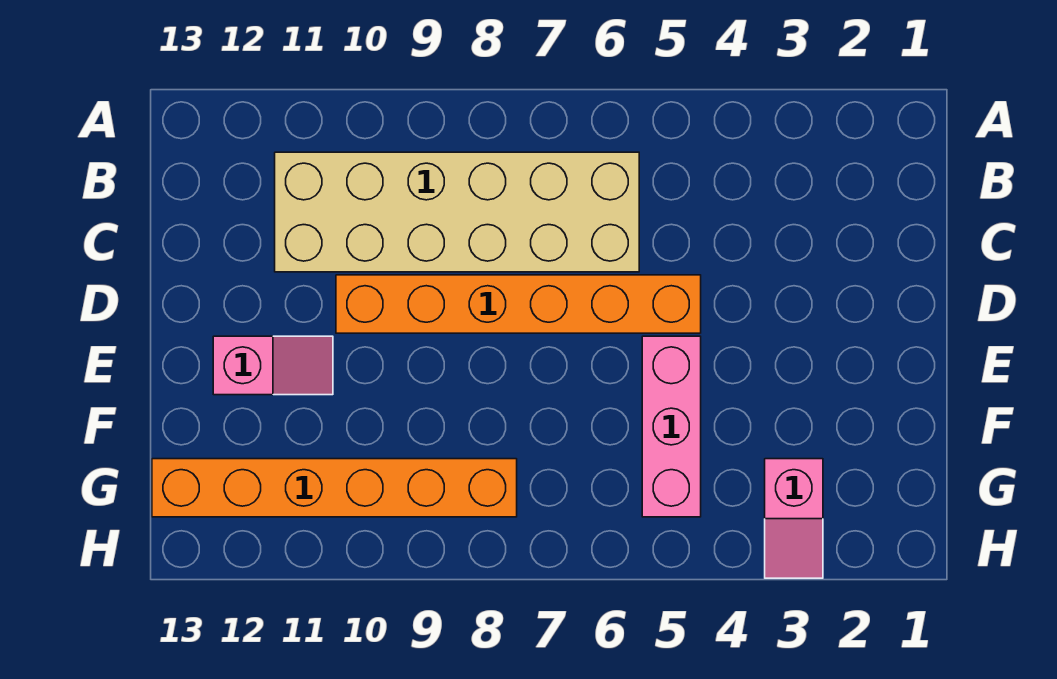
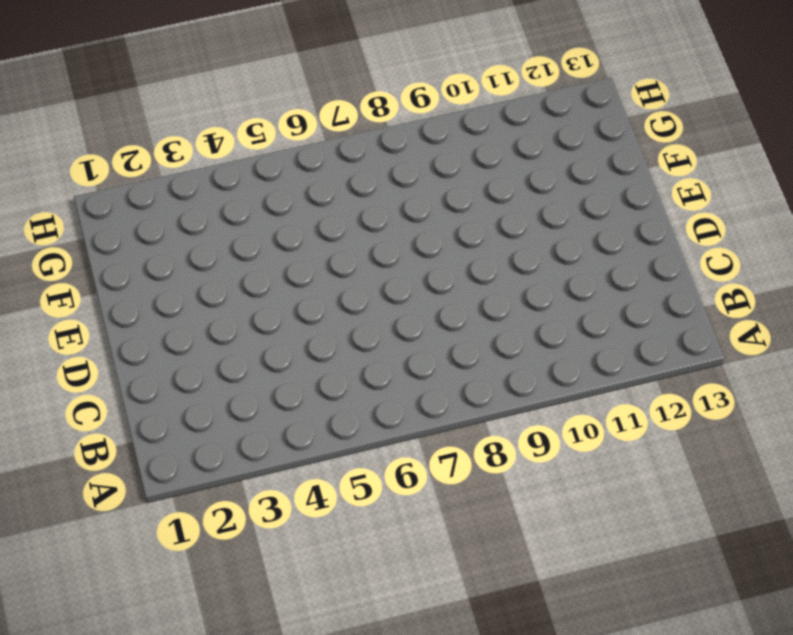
none -> tan 2x6 brick [275,152,639,272]
none -> orange 1x6 brick [336,275,701,333]

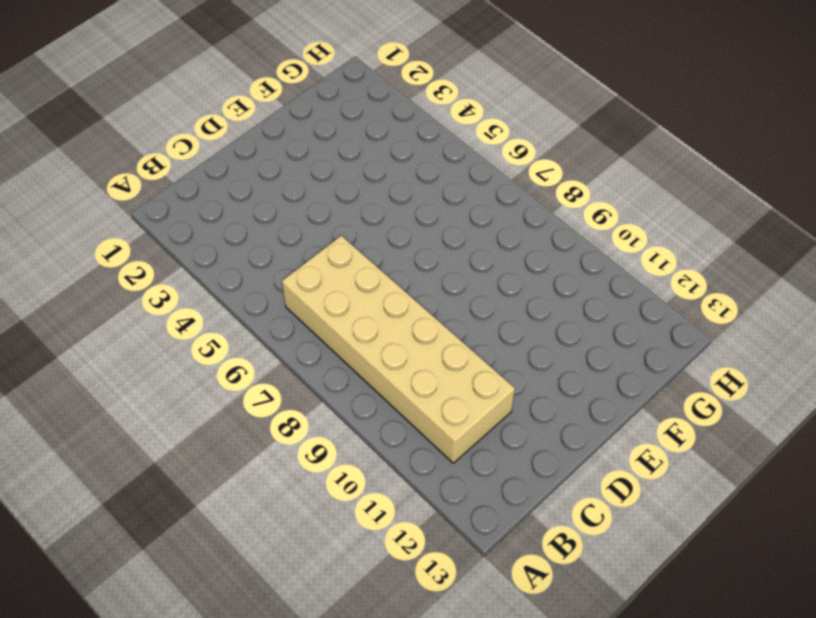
none -> orange 1x6 brick [336,275,701,333]
none -> pink 1x3 brick [642,336,701,517]

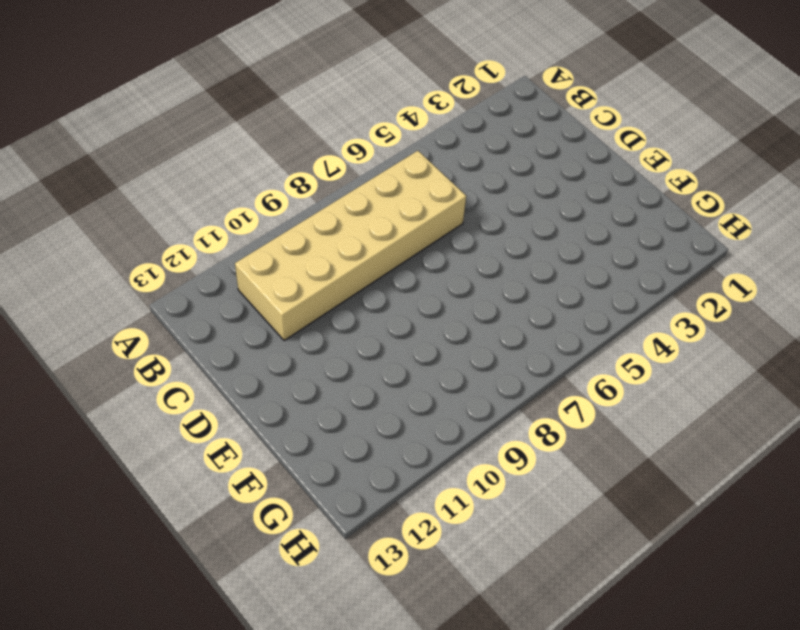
none -> orange 1x6 brick [336,275,701,333]
none -> pink 1x3 brick [642,336,701,517]

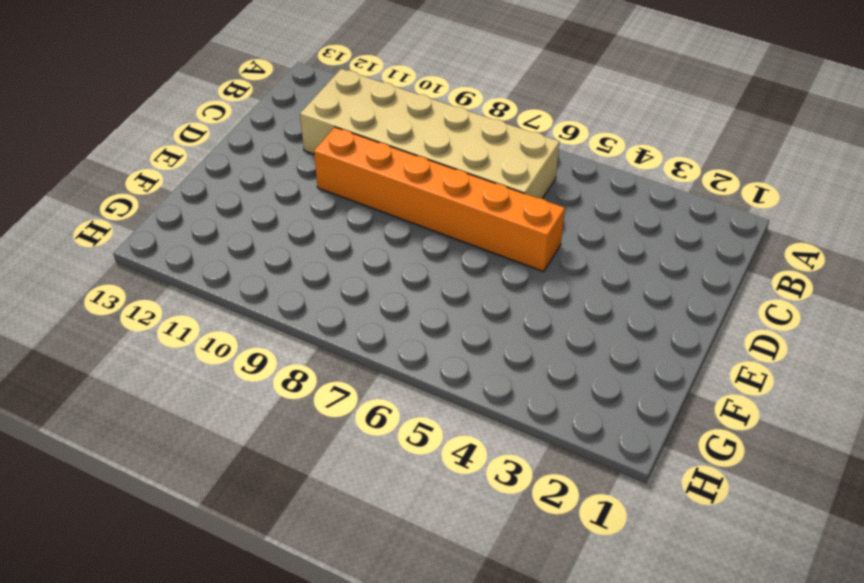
none -> pink 1x3 brick [642,336,701,517]
none -> pink 1x2 slope [213,336,333,395]

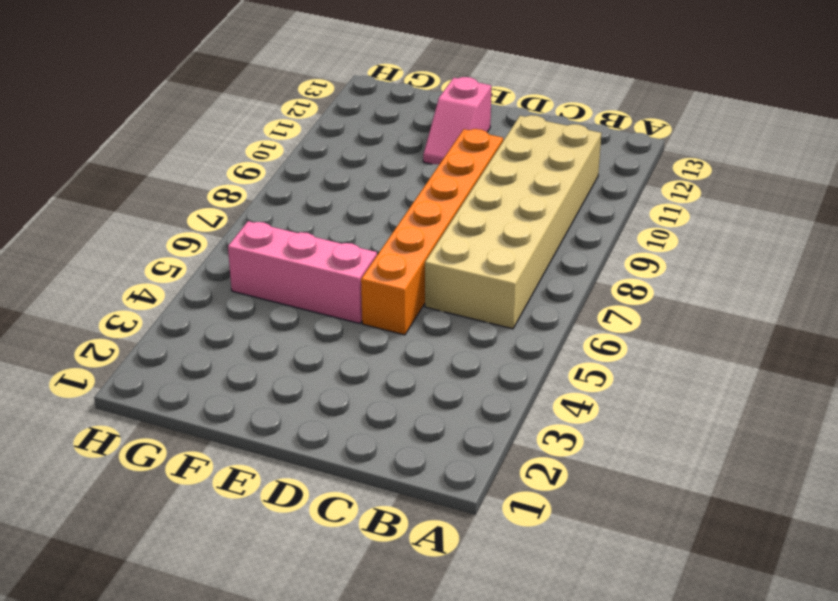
none -> pink 1x2 slope [765,459,823,578]
none -> orange 1x6 brick [152,459,517,517]

